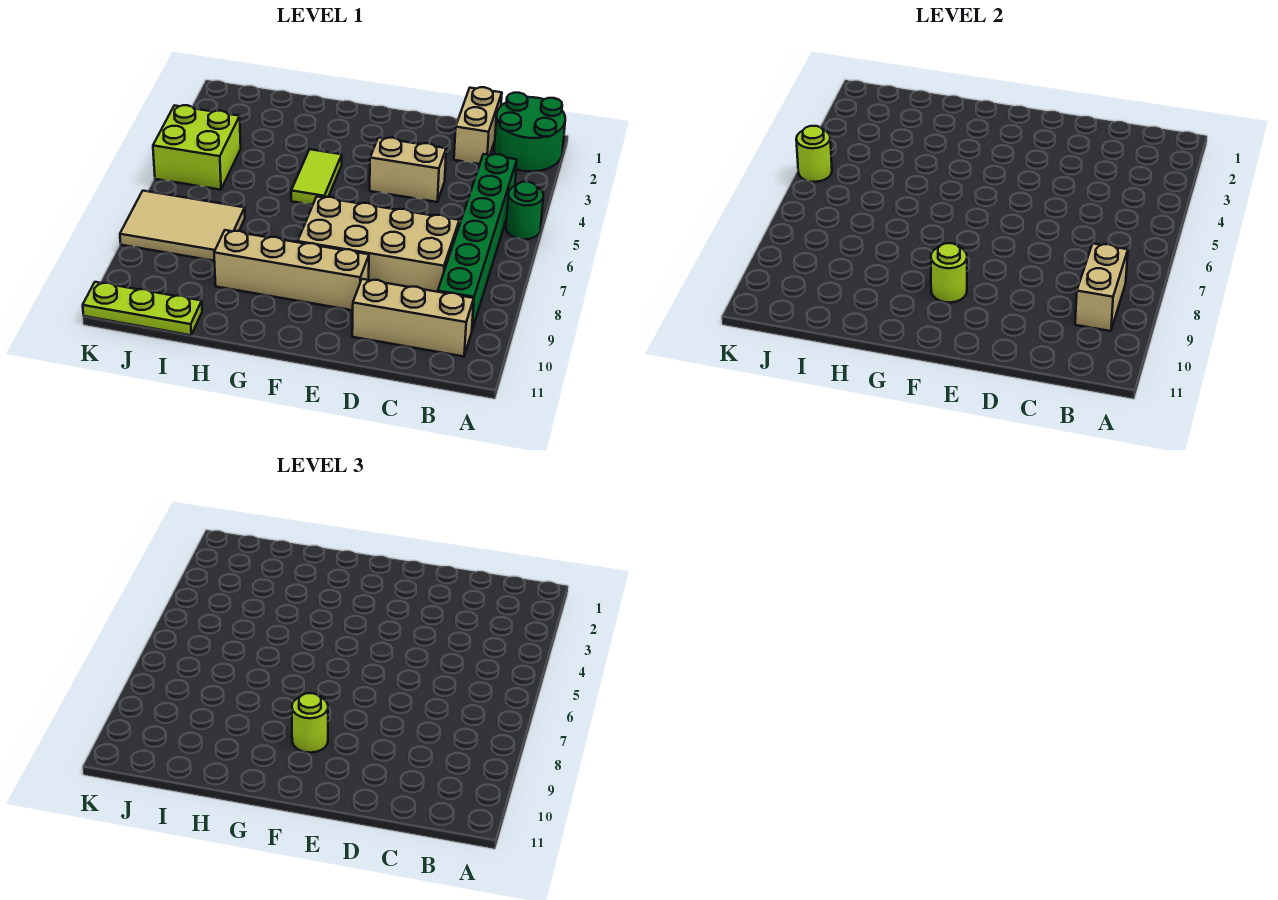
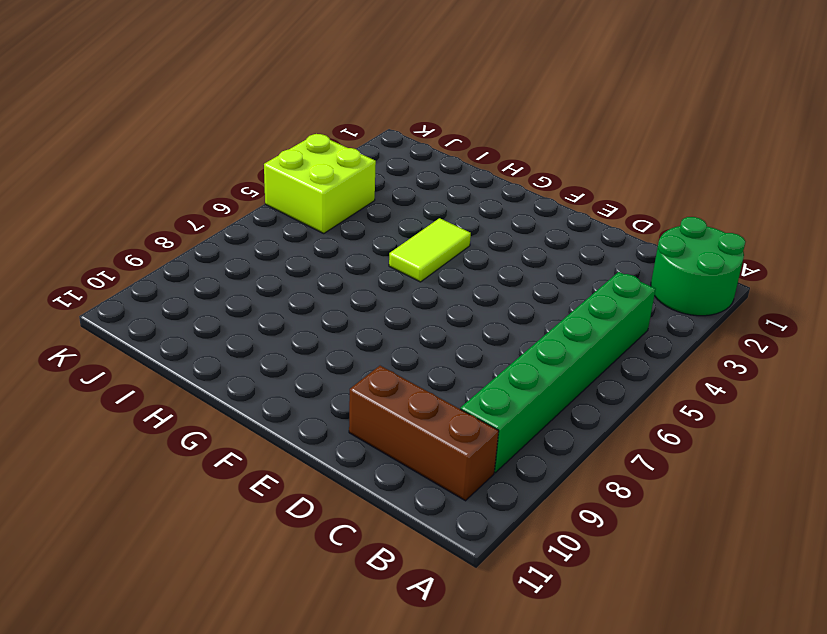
brown 1x3 brick [349,366,499,501] -> tan 1x3 brick [352,279,474,356]
none -> green 1x1 round brick [506,182,543,239]
none -> tan 1x2 brick [454,87,502,164]
none -> tan 2x4 brick [298,197,459,292]

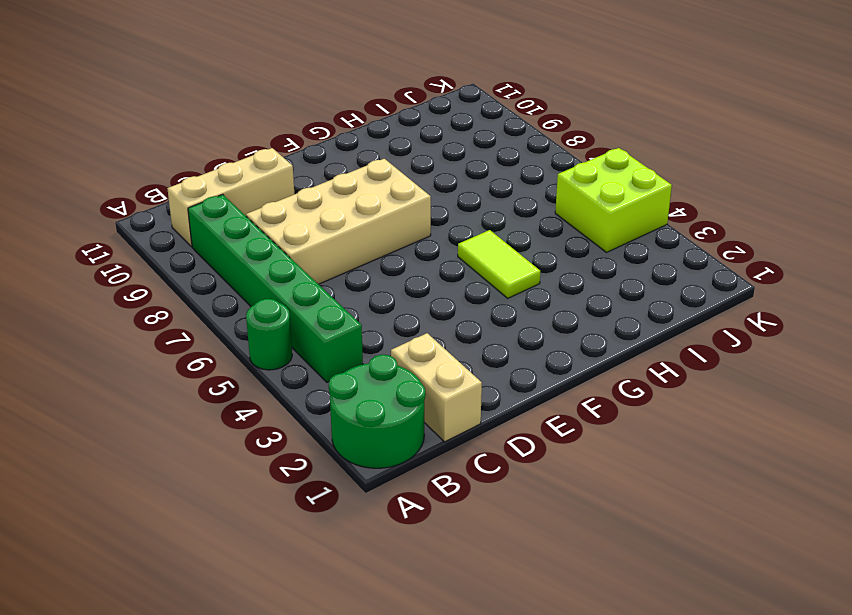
none -> tan 1x2 brick [370,138,446,202]
none -> tan 1x4 brick [214,230,369,310]
none -> tan 2x3 tile [120,191,245,261]

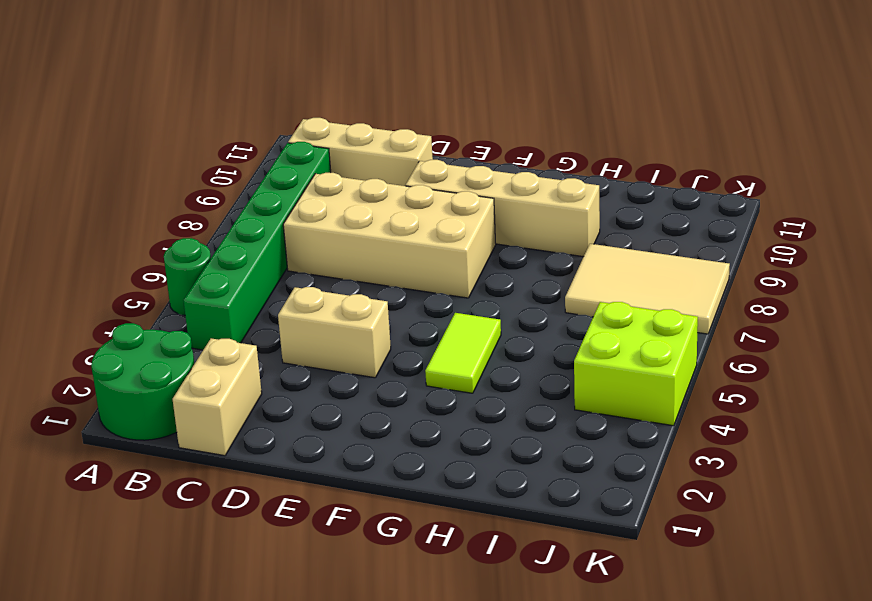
none -> lime 1x3 plate [83,282,202,335]
none -> tan 1x2 brick [1075,243,1128,331]
none -> lime 1x1 round brick [931,243,967,303]

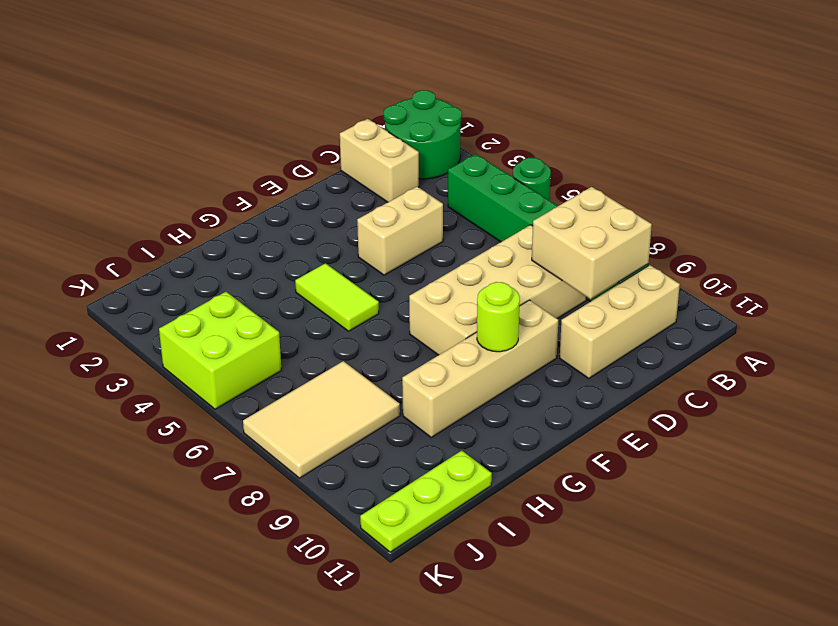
tan 2x2 brick [532,187,652,299] -> tan 1x2 brick [1075,243,1128,331]
none -> lime 1x1 round brick [796,126,832,182]
none -> lime 1x1 round brick [292,693,328,753]

